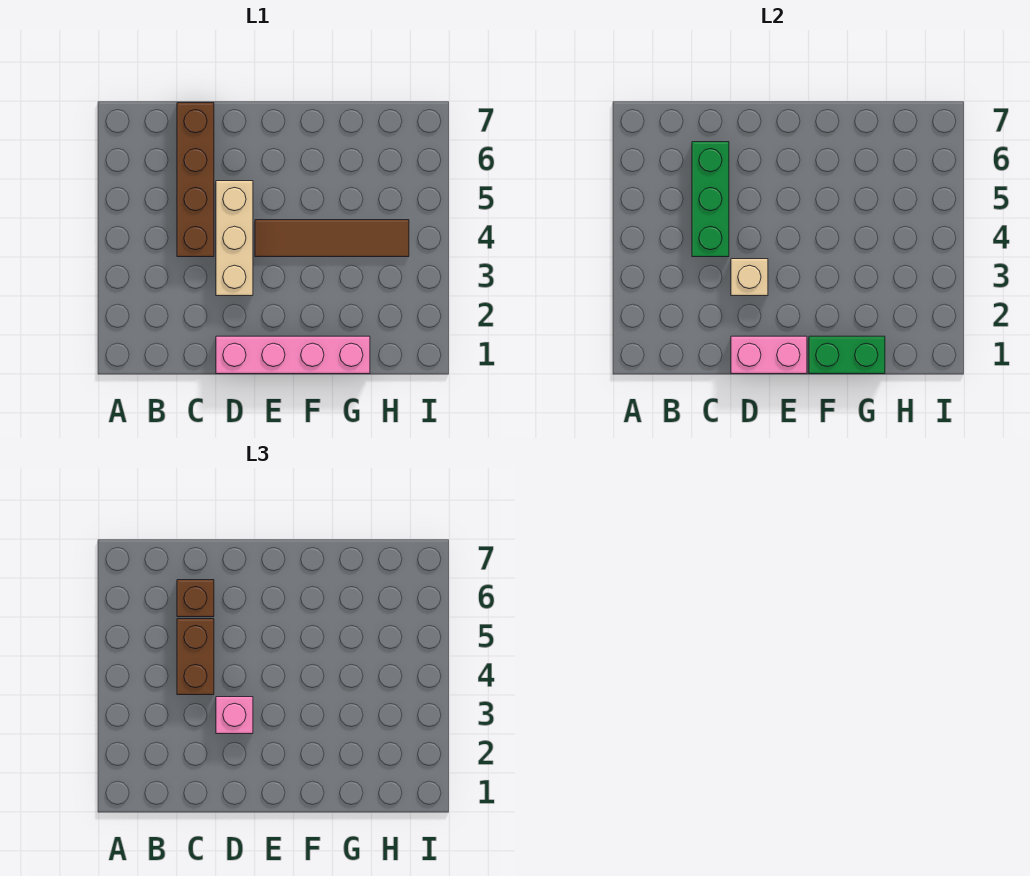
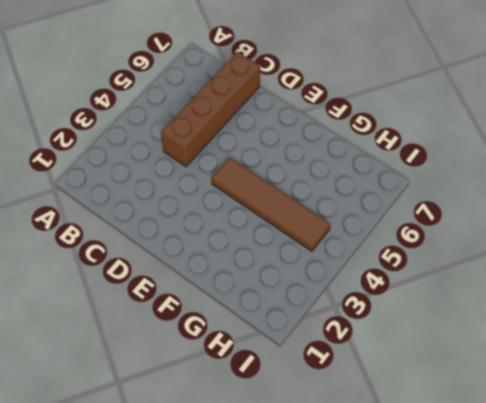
none -> pink 1x4 brick [216,336,370,374]
none -> tan 1x3 brick [216,181,253,296]

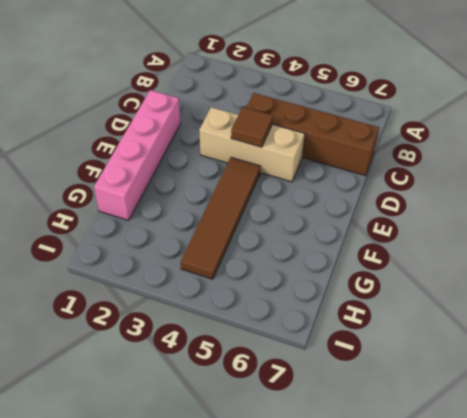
brown 1x1 tile [231,107,273,147] -> none
none -> green 1x3 brick [692,142,729,257]
none -> pink 1x2 brick [731,336,807,374]

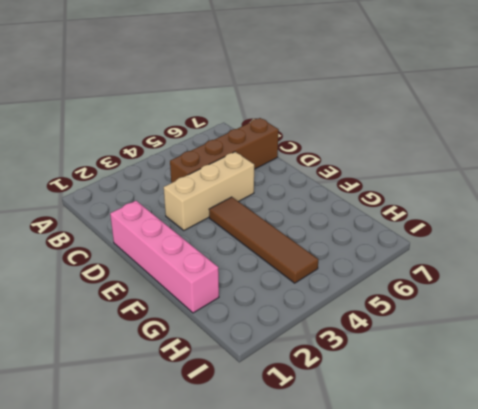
none -> green 1x3 brick [692,142,729,257]
none -> pink 1x2 brick [731,336,807,374]

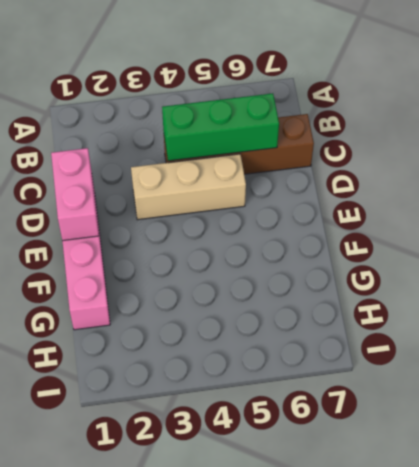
none -> brown 1x4 tile [255,220,409,257]
none -> tan 1x1 brick [731,259,768,296]

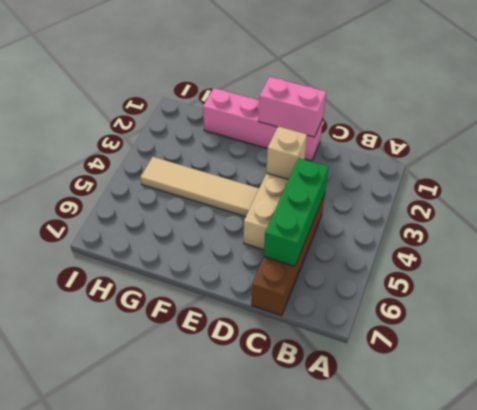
tan 1x4 tile [140,157,259,217] -> brown 1x4 tile [255,220,409,257]
none -> green 1x2 brick [809,336,885,374]
none -> brown 1x2 brick [177,619,214,695]

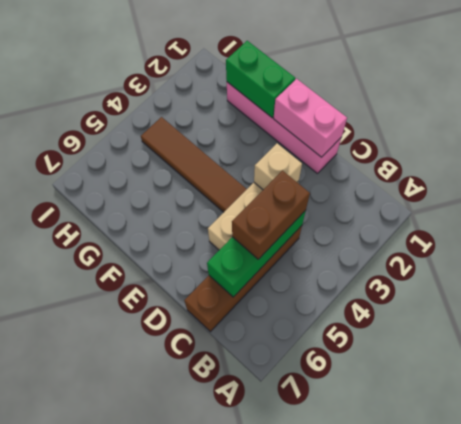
none -> brown 1x1 brick [177,580,214,617]
none -> pink 1x1 brick [216,697,253,734]

